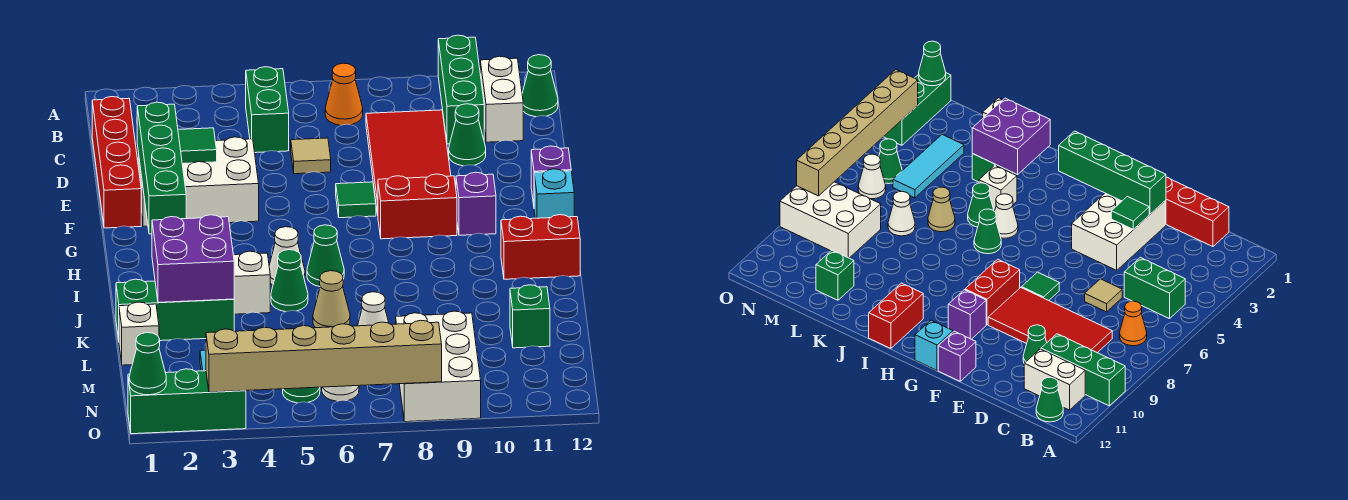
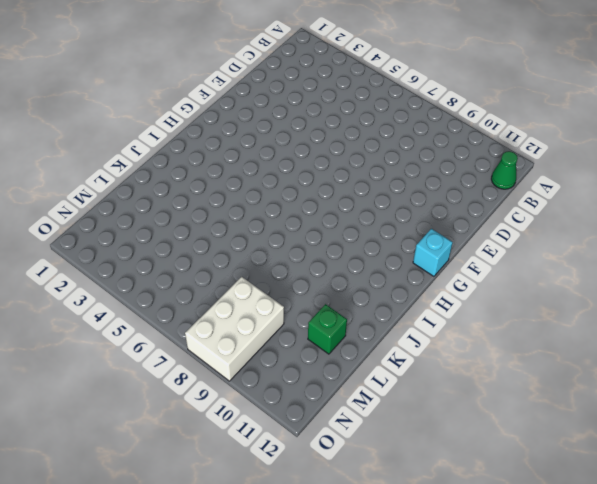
none -> green 1x3 brick [438,35,484,144]
none -> green 1x2 brick [246,67,289,153]
none -> orange 1x1 cone [325,63,363,125]
none -> white 1x2 brick [480,56,523,142]

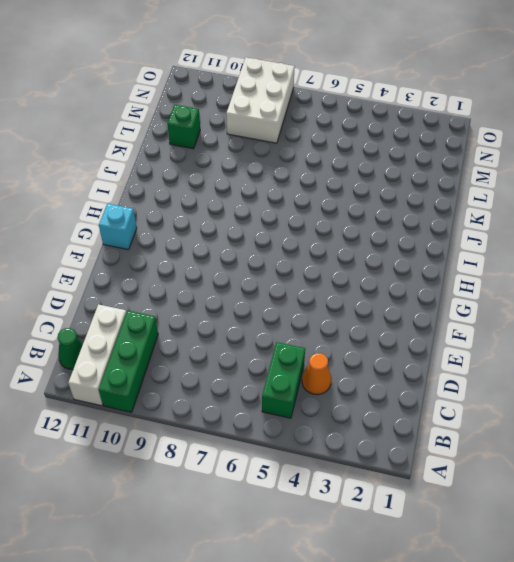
white 1x3 brick [68,304,126,406] -> white 1x2 brick [480,56,523,142]
orange 1x1 cone [302,353,331,395] -> orange 1x1 cone moved to [325,63,363,125]
none -> red 1x4 brick [92,97,141,228]
none -> red 2x4 tile [366,110,451,214]
none -> tan 1x1 tile [291,138,331,174]
none -> green 1x1 cone [449,104,486,166]

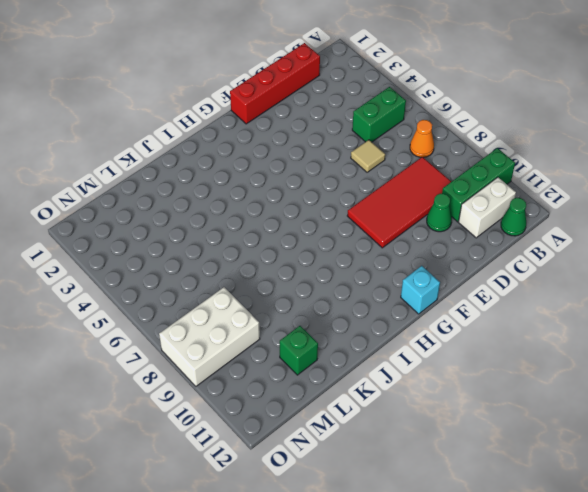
none -> white 2x3 brick [137,137,259,226]
none -> green 1x1 tile [336,182,376,218]
none -> purple 1x1 brick [531,146,571,205]
none -> red 1x2 brick [378,174,457,239]

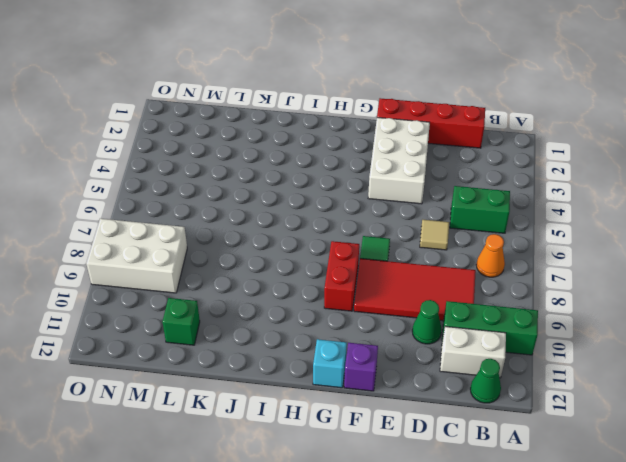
none -> purple 1x1 brick [456,172,496,235]
none -> white 1x1 cone [269,227,305,285]
none -> green 1x1 cone [307,225,344,287]
none -> red 1x2 brick [501,215,580,279]

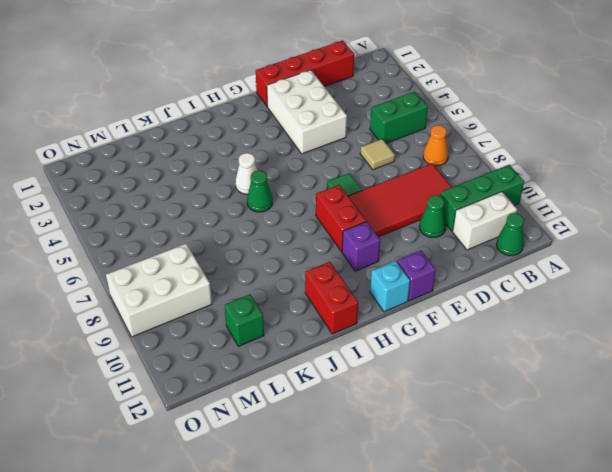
none -> white 1x1 brick [233,251,270,314]
none -> green 1x1 cone [271,250,308,312]
none -> green 1x3 brick [116,279,234,341]
none -> tan 1x1 cone [313,271,350,328]

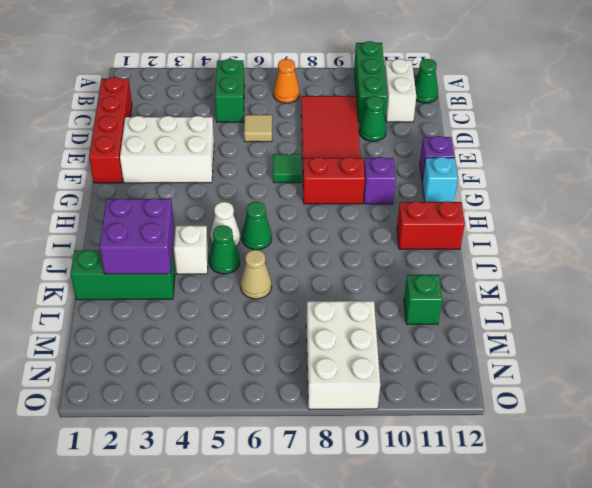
none -> white 1x1 brick [119,302,159,365]
none -> white 1x1 cone [358,292,389,326]
none -> cyan 1x3 tile [893,135,964,198]
none -> green 1x1 cone [283,387,320,403]

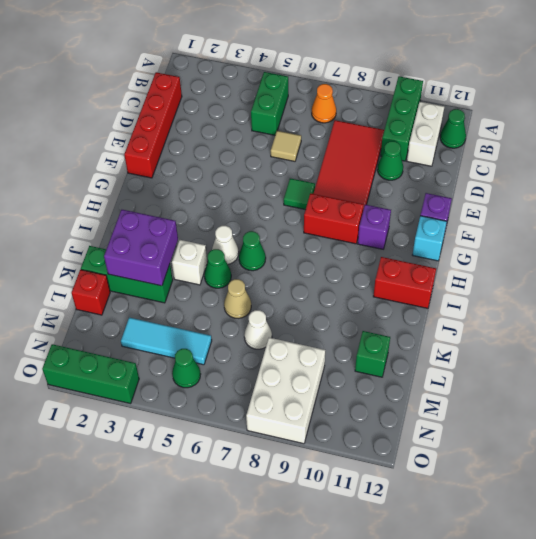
red 1x1 brick [72,270,110,315] -> white 1x1 brick [119,302,159,365]
none -> white 2x3 brick [137,137,259,226]
none -> white 1x1 cone [322,386,359,401]
none -> green 1x4 brick [137,102,186,234]
none -> green 1x1 tile [178,128,217,164]

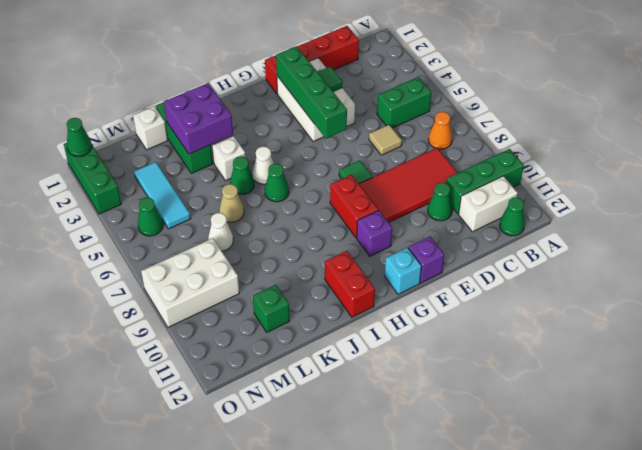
green 1x4 brick [276,46,347,138] -> green 1x4 brick turned to [137,102,186,234]
none -> white 1x1 cone [322,386,359,401]
none -> tan 1x6 brick [206,320,442,392]

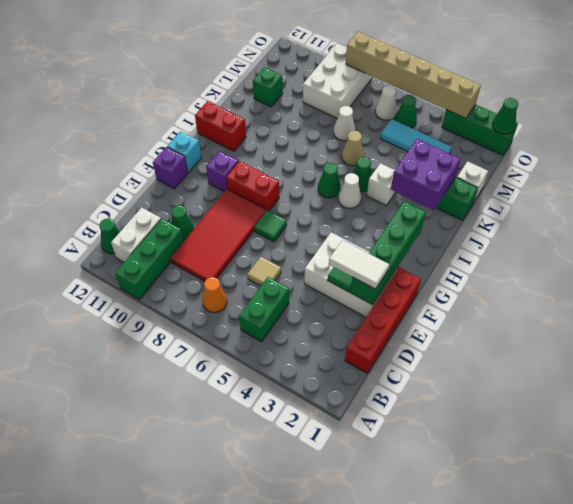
white 1x2 tile [329,240,389,289] -> none

